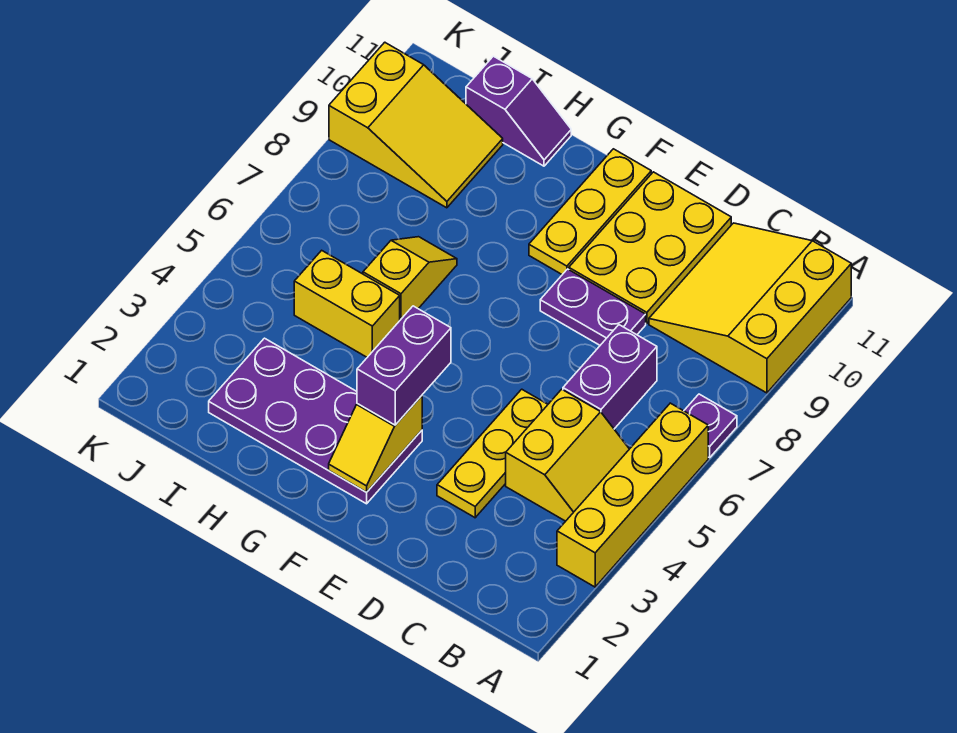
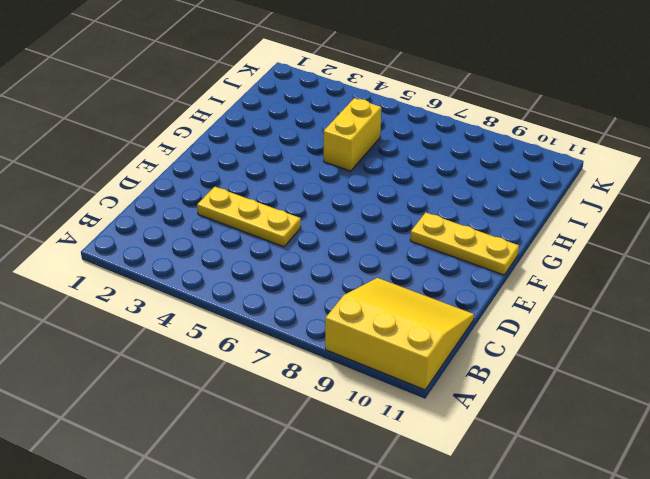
none -> yellow 1x4 brick [557,403,708,587]
none -> purple 1x1 plate [684,394,737,458]
none -> yellow 2x2 slope [506,389,629,521]

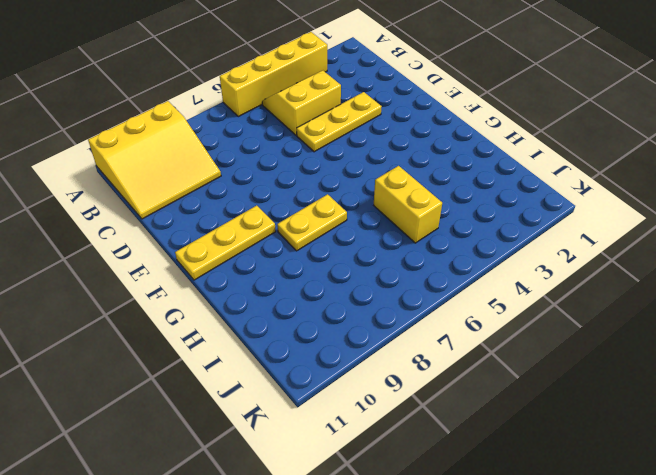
yellow 1x2 plate [277,194,347,251] -> none
none -> purple 1x1 plate [684,394,737,458]
none -> purple 1x2 brick [563,325,657,429]
none -> purple 1x2 plate [540,269,646,345]

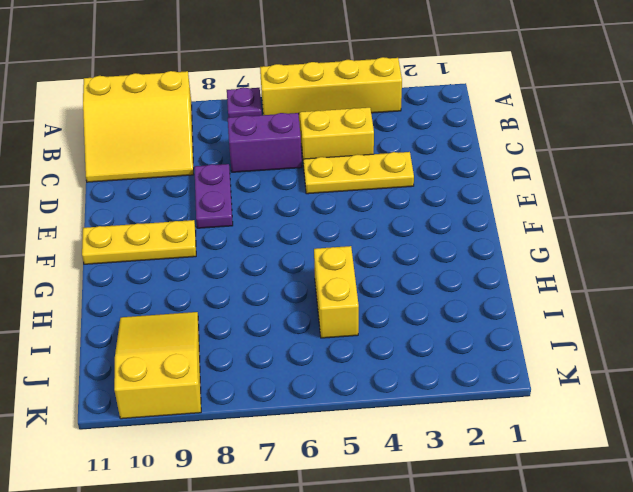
none -> yellow 2x3 plate [569,172,731,324]
none -> purple 2x4 plate [209,338,422,504]
none -> yellow 1x2 slope [363,237,457,320]

